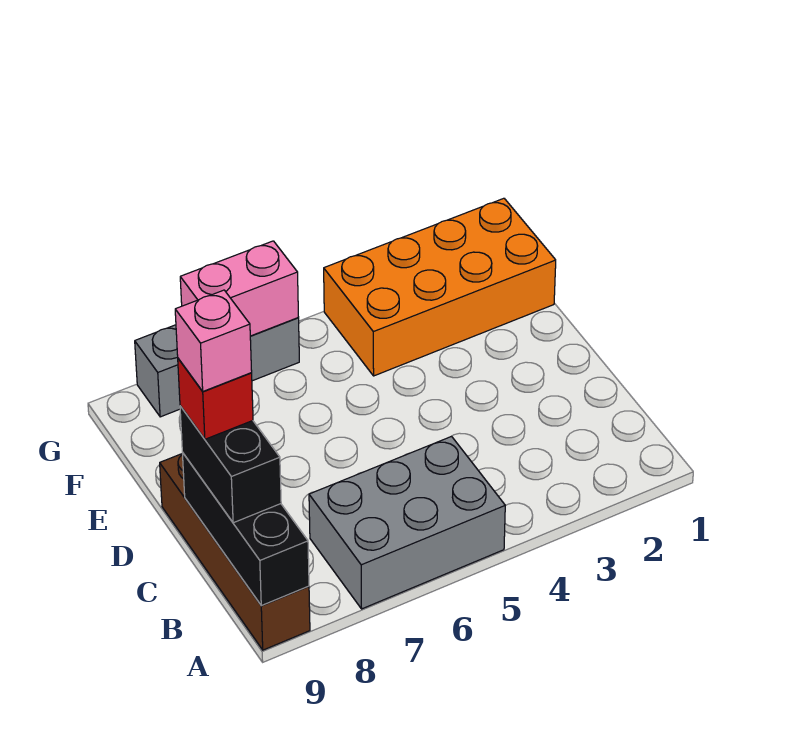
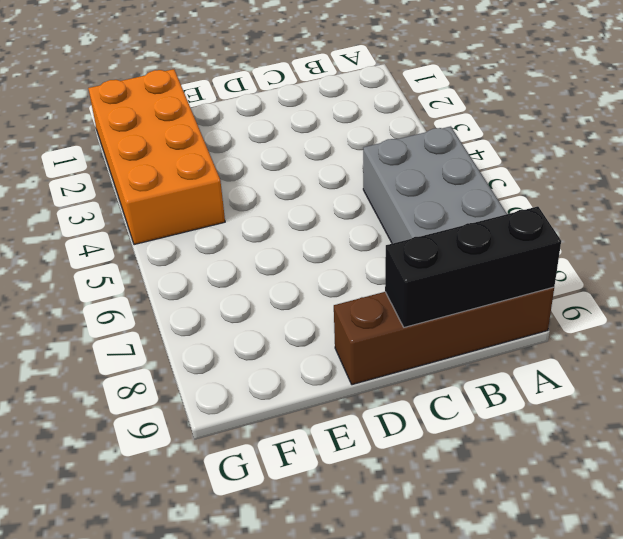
none -> grey 1x3 brick [135,318,299,417]
none -> pink 1x2 brick [180,241,298,336]

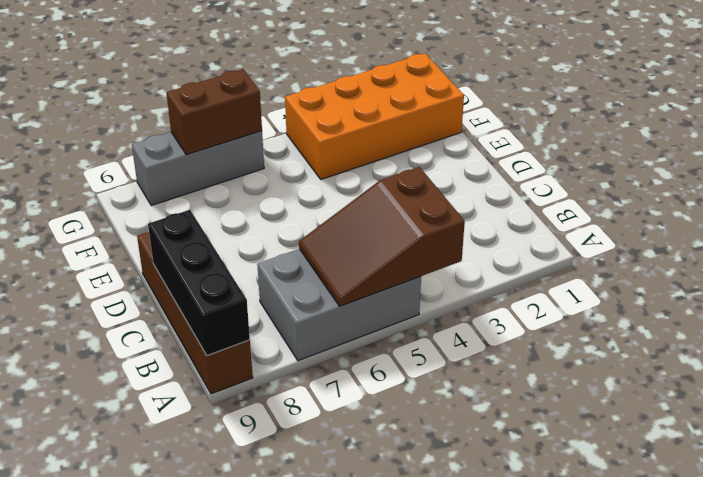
brown 2x3 slope [299,167,465,306] -> none
brown 1x2 brick [167,69,262,155] -> pink 1x2 brick [180,241,298,336]
none -> black 1x2 brick [180,406,281,523]
none -> red 1x1 brick [178,359,253,439]

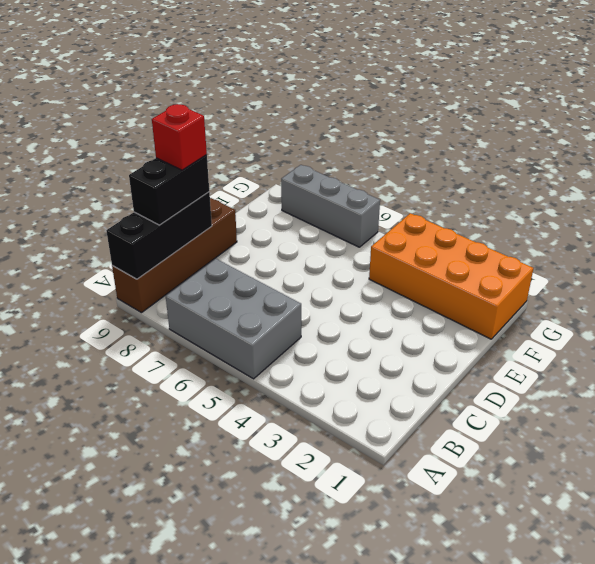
none -> pink 1x2 brick [180,241,298,336]
none -> pink 1x1 brick [175,290,252,391]

